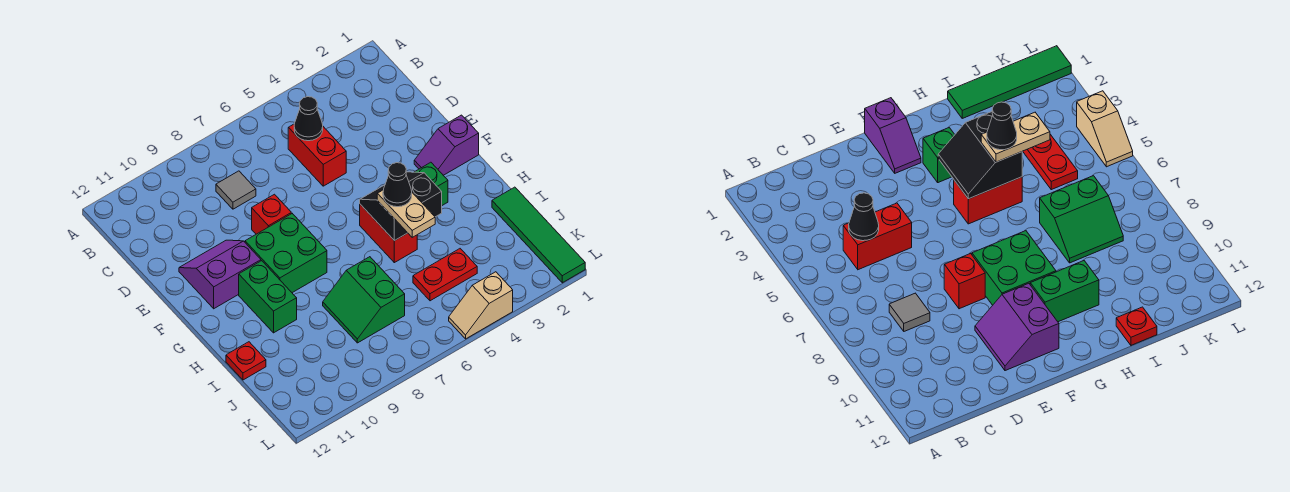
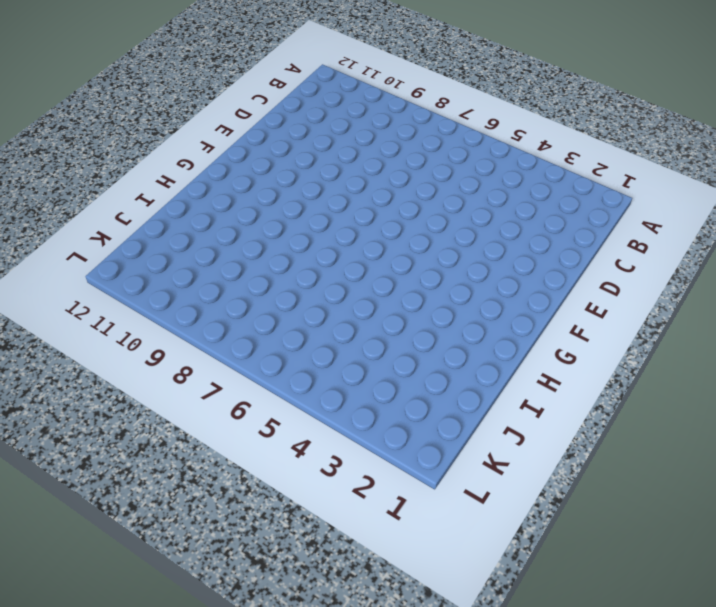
none -> red 1x2 brick [288,124,346,186]
none -> grey 1x1 tile [216,171,256,209]
none -> red 1x1 brick [252,194,291,234]

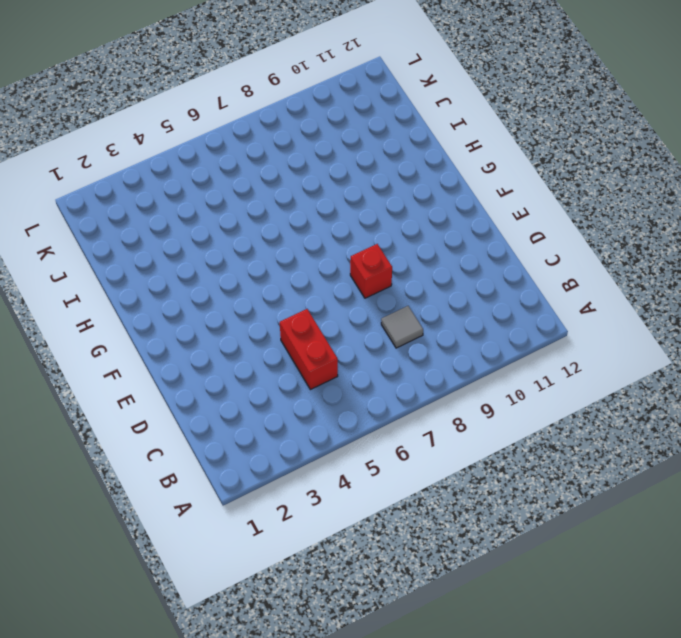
none -> purple 2x2 slope [179,240,261,309]
none -> purple 1x2 slope [414,115,479,175]
none -> green 2x2 brick [245,214,327,293]

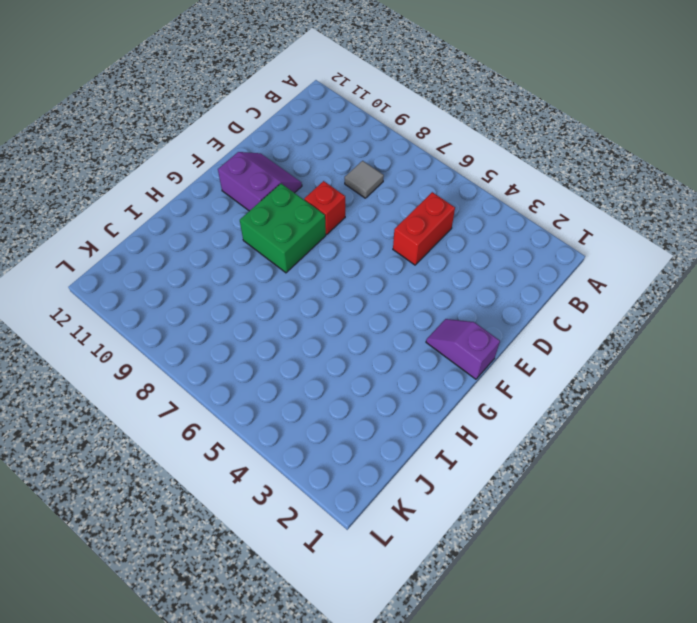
none -> green 1x1 brick [415,162,448,205]
none -> red 1x2 brick [360,204,417,263]
none -> green 1x2 brick [239,261,297,333]

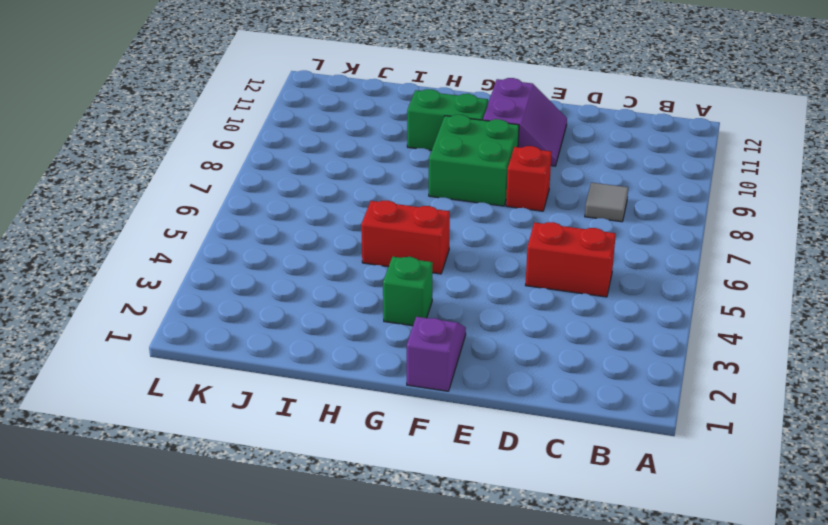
none -> green 1x4 tile [492,187,585,283]
none -> green 2x2 slope [323,257,405,343]
none -> red 1x1 plate [226,342,266,380]

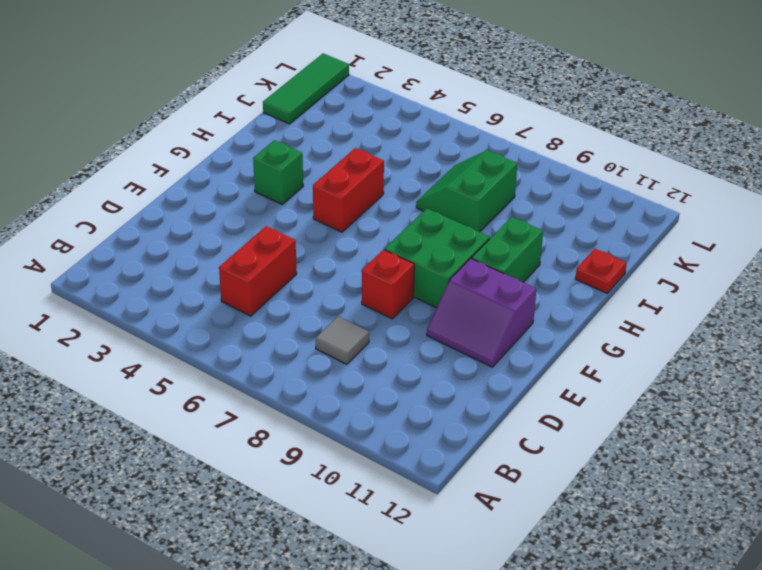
green 2x2 slope [416,150,517,232] -> green 2x2 slope turned to [323,257,405,343]
green 1x3 tile [263,53,349,124] -> green 1x4 tile [492,187,585,283]
none -> purple 1x2 slope [414,115,479,175]
none -> red 1x2 plate [413,249,477,301]
none -> tan 1x2 slope [449,272,513,339]

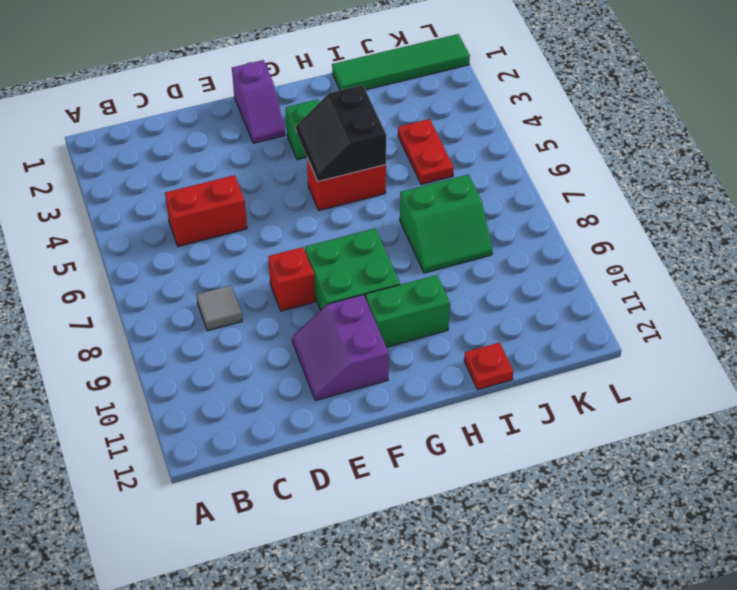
none -> tan 1x2 slope [449,272,513,339]
none -> black 1x1 cone [294,97,323,141]
none -> tan 1x2 plate [377,190,435,237]

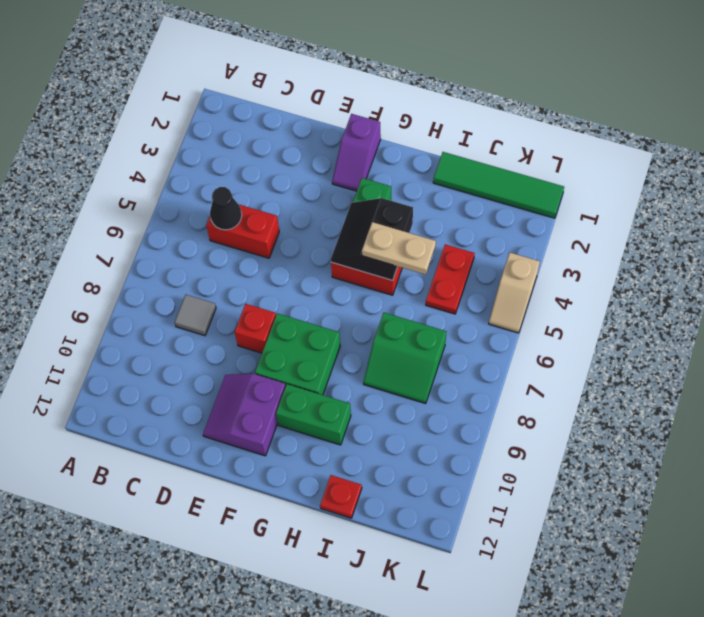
none -> black 1x1 cone [383,163,412,207]

